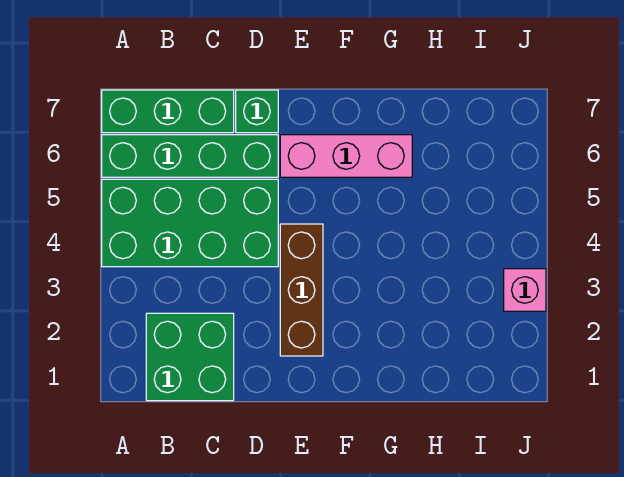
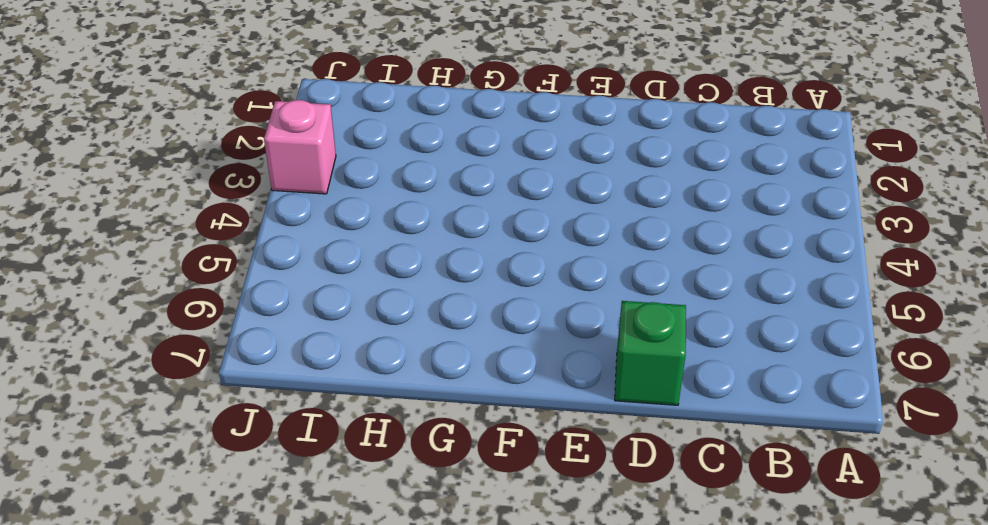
none -> green 2x4 brick [102,179,278,267]
none -> green 1x4 brick [102,135,278,177]

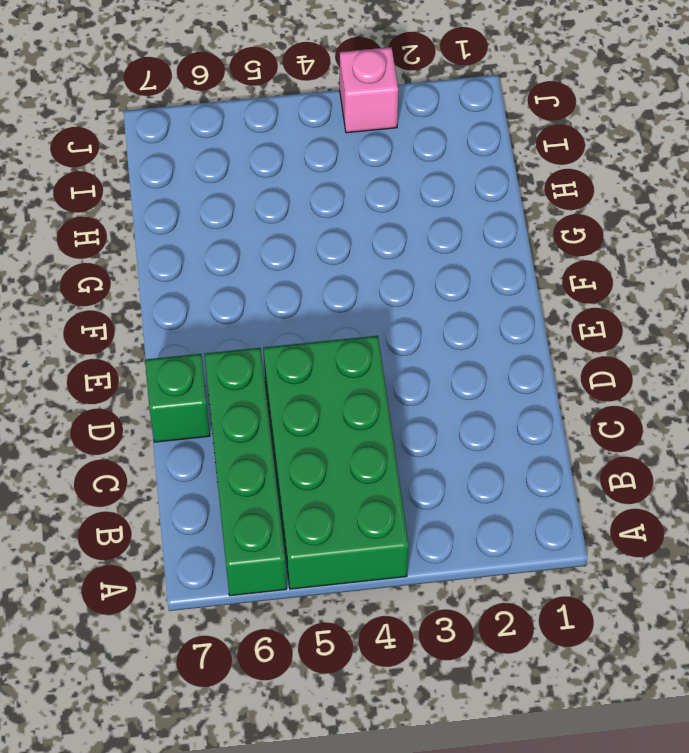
none -> green 1x3 brick [102,90,234,133]
none -> green 2x2 brick [146,313,234,401]

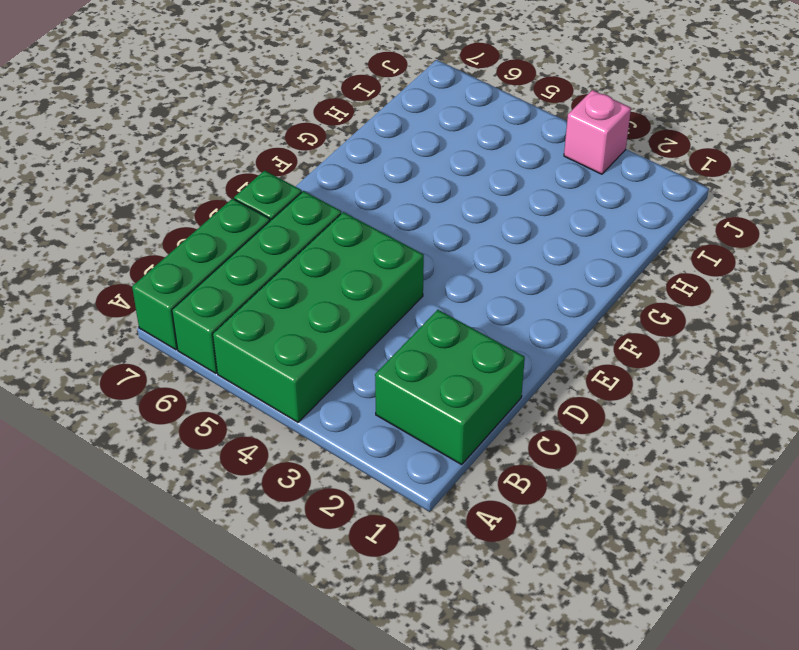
none -> brown 1x3 brick [280,224,323,356]
none -> pink 1x3 brick [280,135,412,177]

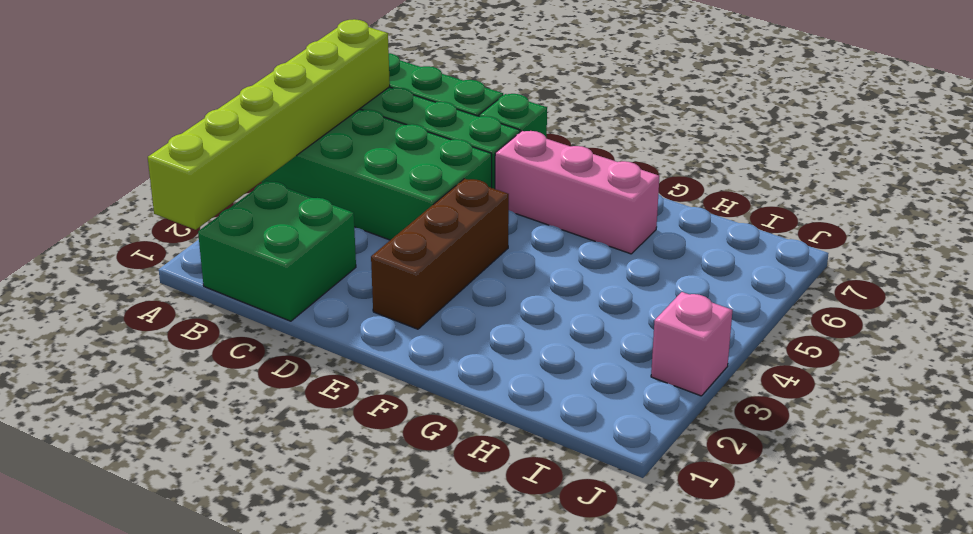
lime 1x6 brick [148,19,390,230] -> none

